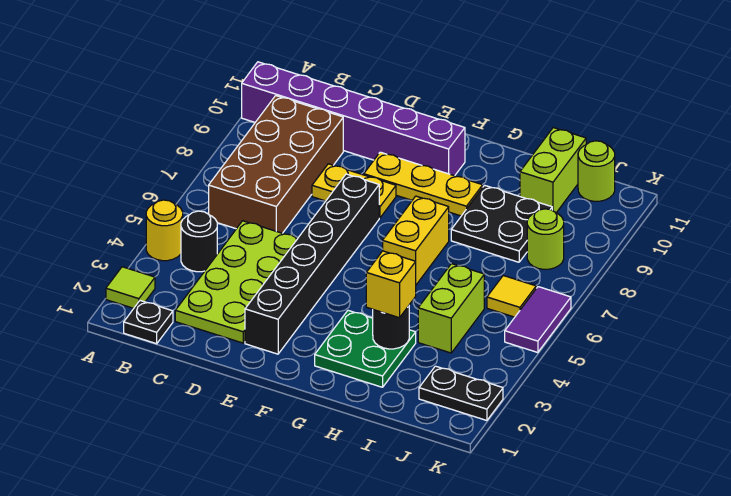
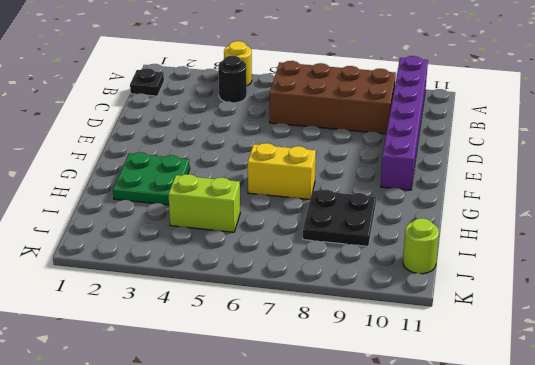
none -> lime 1x1 tile [106,267,155,308]
none -> lime 2x4 plate [175,221,298,343]
none -> yellow 1x2 plate [312,164,396,218]

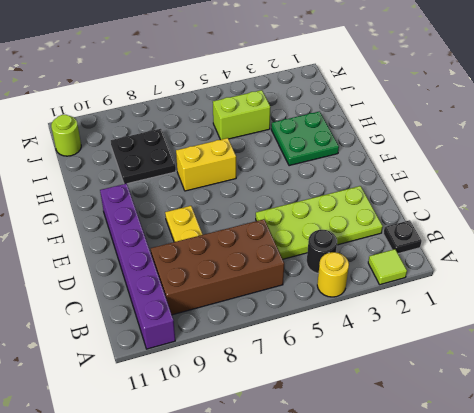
none -> black 1x6 brick [245,174,379,354]
none -> yellow 1x3 plate [364,152,483,216]
none -> lime 1x2 brick [520,128,586,213]

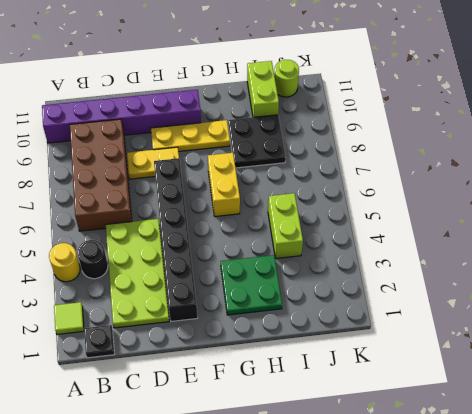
none -> black 1x2 plate [419,366,503,420]
none -> yellow 1x1 tile [487,276,536,317]
none -> lime 1x1 round brick [527,209,564,269]

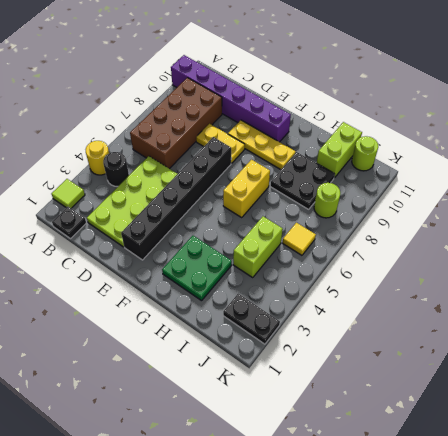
none -> purple 1x2 tile [505,287,571,353]
none -> black 1x1 round brick [373,306,409,349]
none -> yellow 1x1 brick [366,251,416,318]

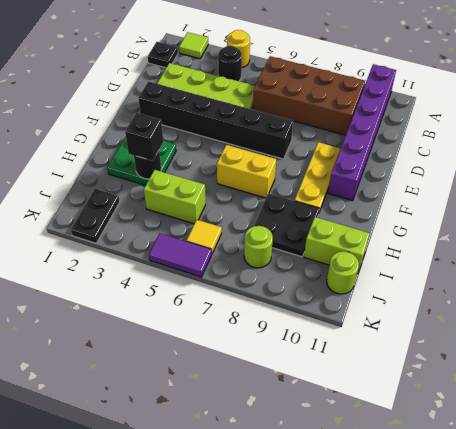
black 1x1 brick [125,113,163,161] -> yellow 1x1 brick [366,251,416,318]
none -> yellow 1x2 plate [312,164,396,218]

